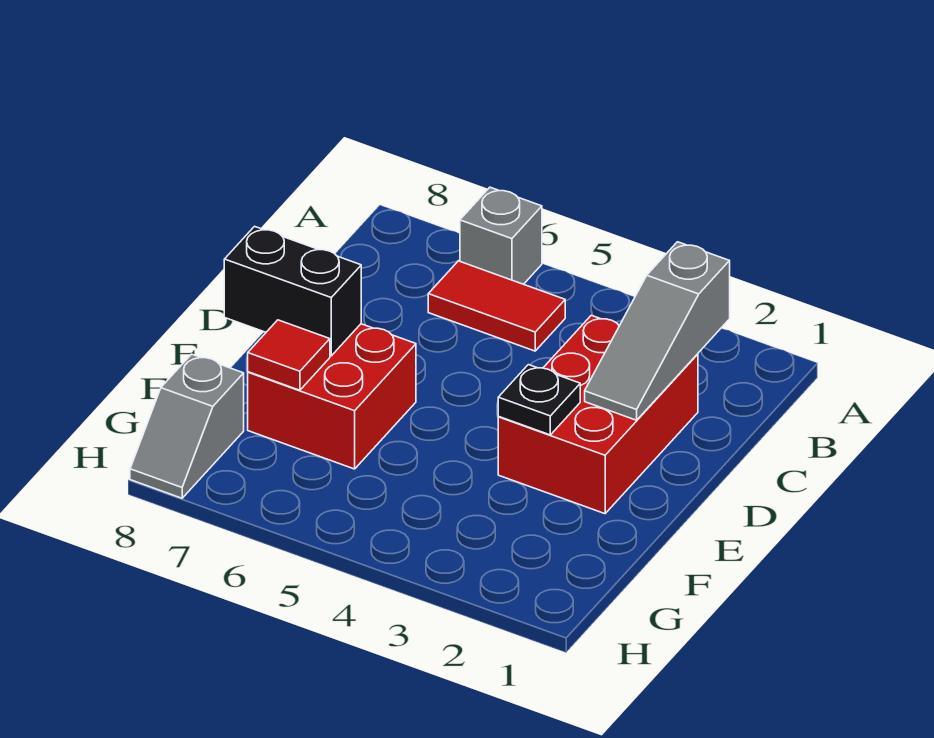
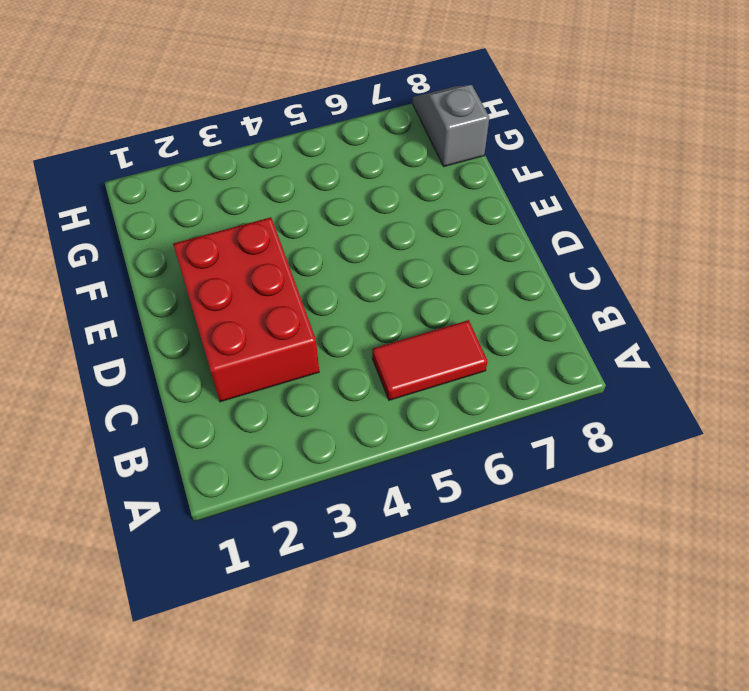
none -> grey 1x1 brick [460,187,542,284]
none -> red 2x2 brick [248,324,416,469]

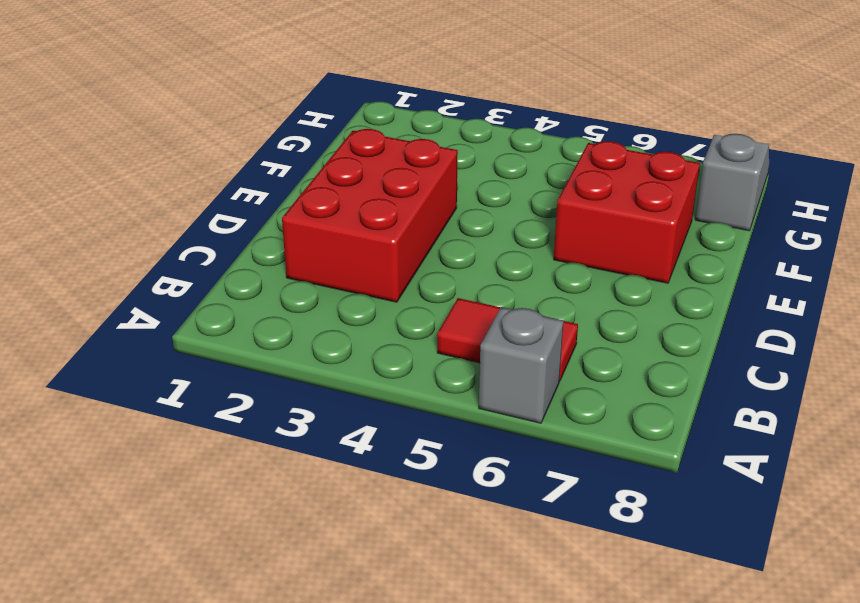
none -> grey 1x3 slope [585,242,730,420]
none -> black 1x1 plate [498,365,580,435]

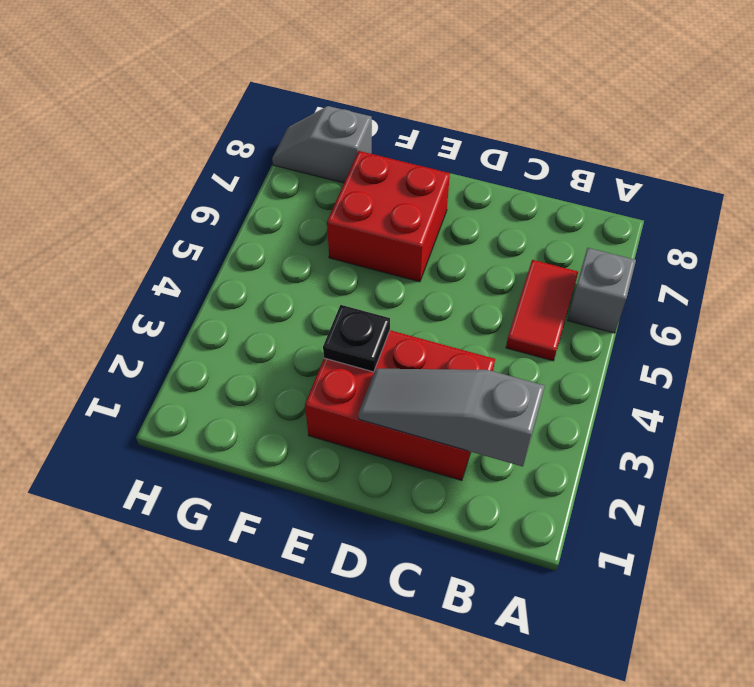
none -> black 1x2 brick [224,226,361,356]
none -> red 1x1 tile [248,320,330,390]

